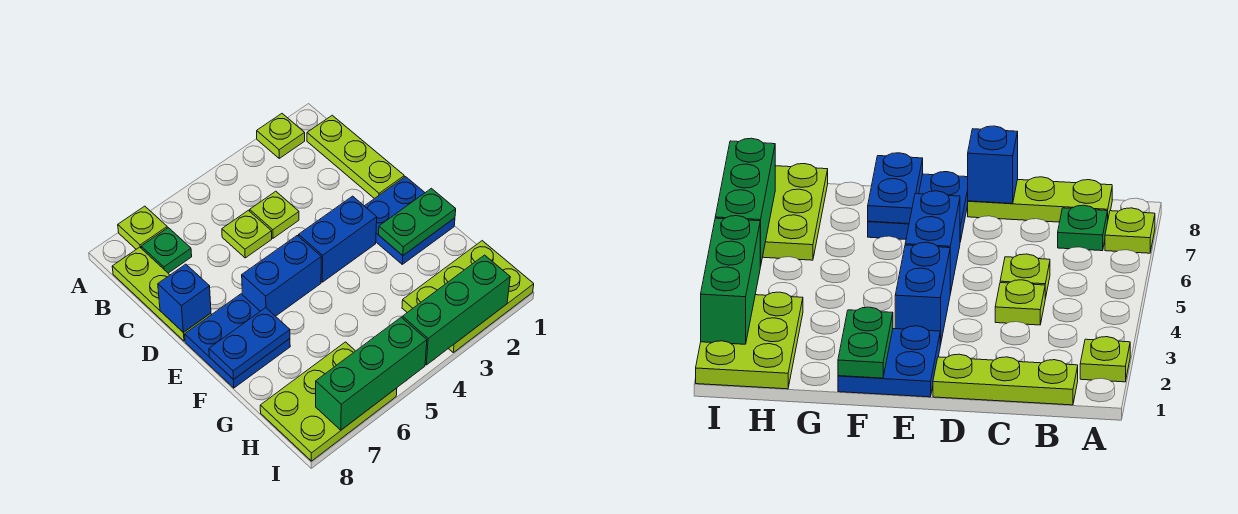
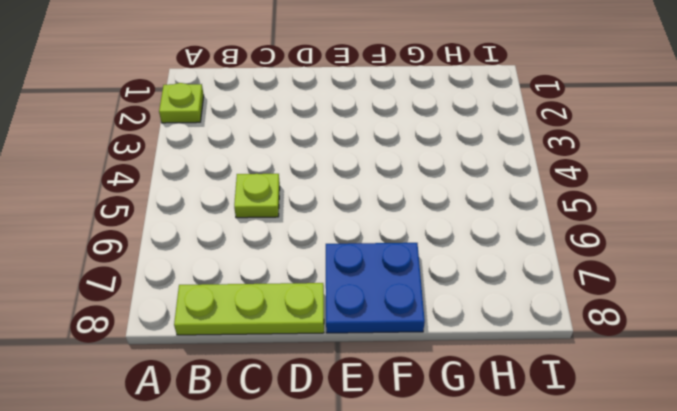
none -> lime 1x1 plate [118,206,167,249]
none -> lime 1x3 plate [307,115,404,199]
none -> green 1x1 plate [141,228,192,273]

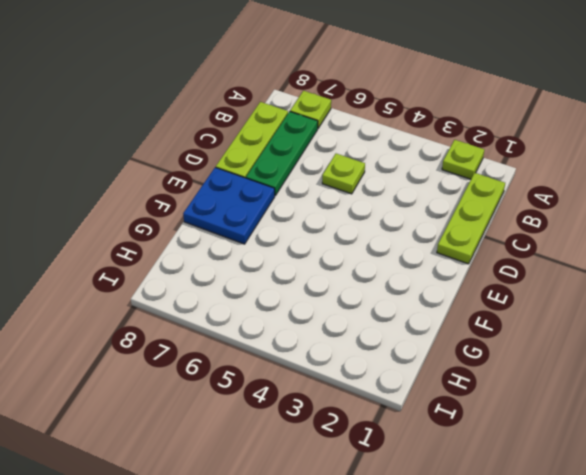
green 1x3 plate [246,111,318,195] -> green 1x1 plate [141,228,192,273]
none -> lime 1x1 plate [250,191,299,238]
none -> blue 2x2 plate [365,177,455,264]
none -> blue 1x2 brick [299,196,377,282]

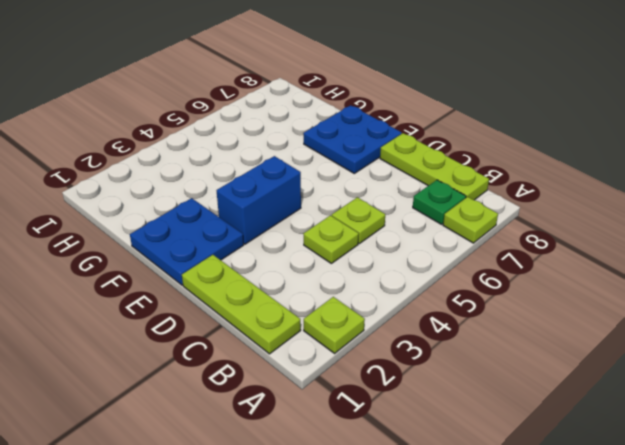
none -> blue 1x2 brick [242,236,321,316]
none -> lime 2x3 plate [402,241,534,353]
none -> lime 2x3 plate [260,342,397,461]

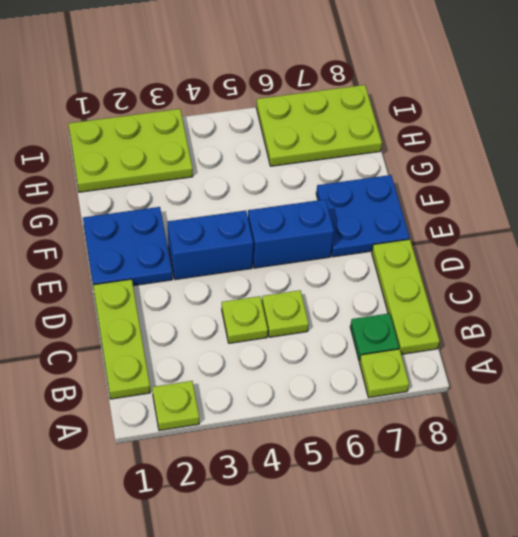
none -> blue 1x1 brick [158,264,211,332]
none -> green 1x2 plate [379,188,456,255]
none -> blue 1x2 plate [209,308,290,380]

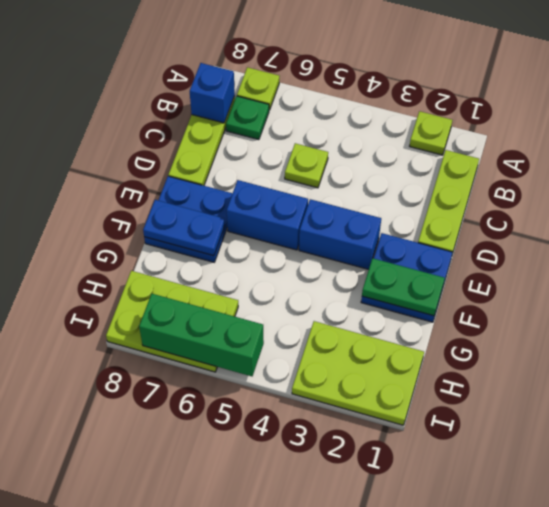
blue 1x1 brick [190,63,235,123] -> blue 1x1 brick moved to [158,264,211,332]
none -> lime 1x1 plate [250,191,299,238]
none -> green 1x3 brick [402,255,510,365]

